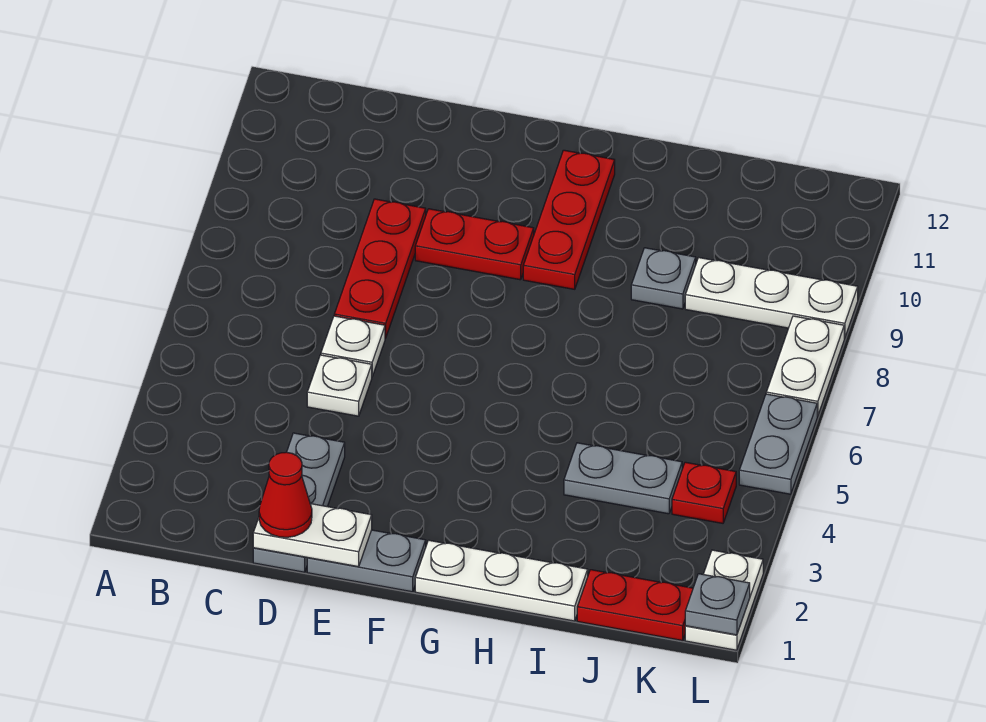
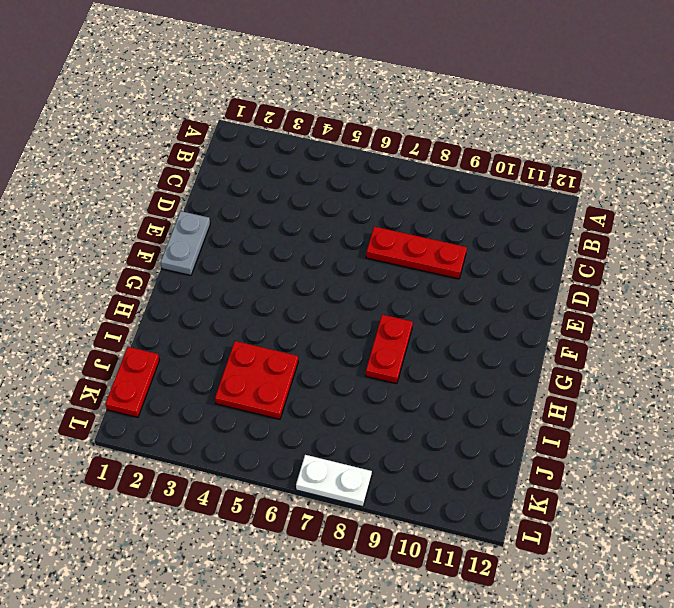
red 1x2 plate [366,315,413,384] -> red 1x2 plate moved to [415,209,534,280]
red 2x2 plate [215,341,298,419] -> grey 1x2 plate [564,443,682,514]
none -> grey 1x3 plate [253,433,345,572]
none -> white 1x1 plate [307,355,372,416]
none -> white 1x1 plate [321,316,385,376]

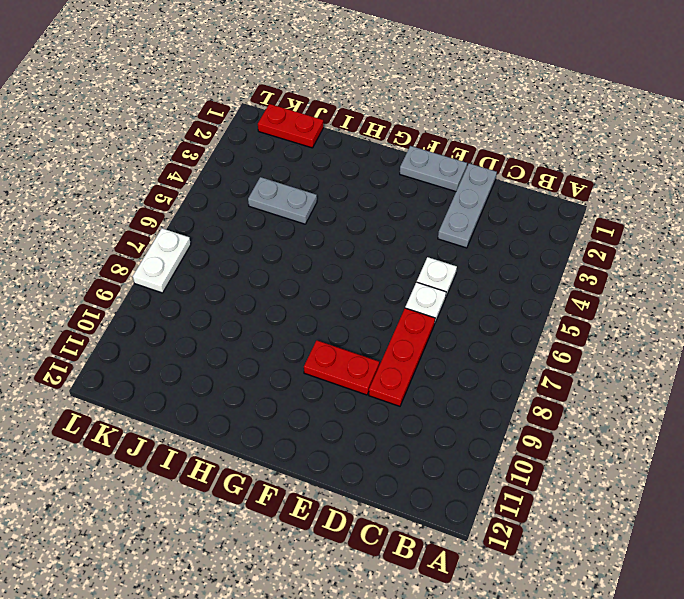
none -> white 1x3 plate [415,540,588,621]
none -> red 1x3 plate [523,150,615,289]
none -> grey 1x1 plate [631,248,696,309]

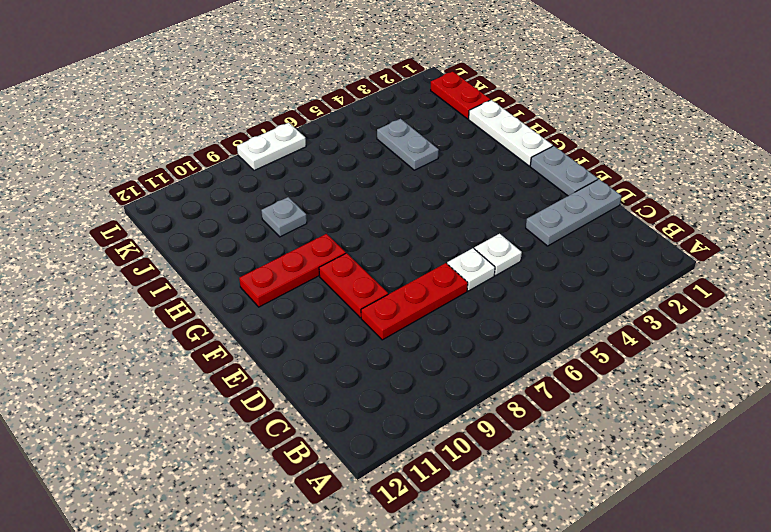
none -> white 1x3 plate [685,258,858,338]
none -> red 1x1 plate [672,462,736,523]
none -> white 1x2 plate [685,550,763,650]

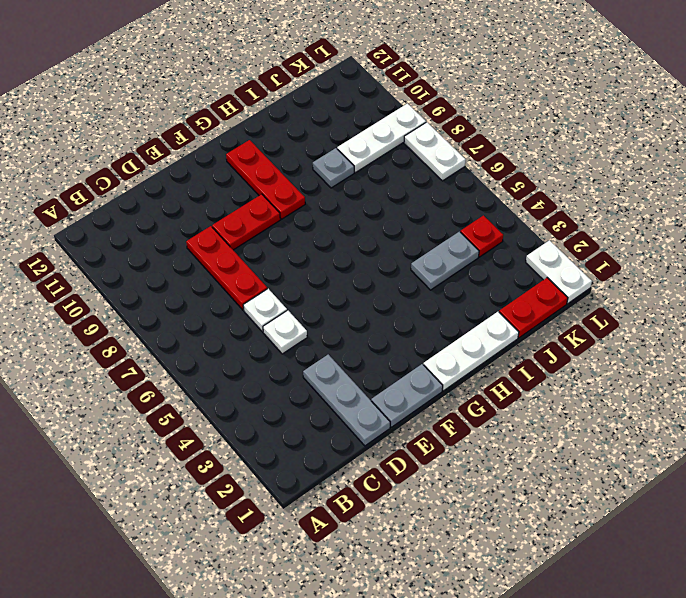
none -> grey 1x2 plate [739,394,817,494]
none -> white 1x2 plate [253,504,372,567]
none -> grey 1x1 plate [685,574,750,635]

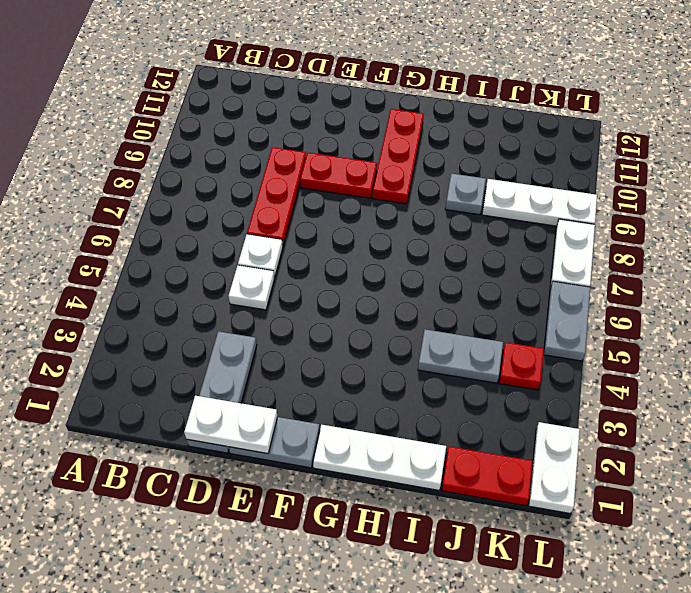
none -> grey 1x1 plate [685,574,750,635]
none -> red 1x1 cone [259,452,312,537]

